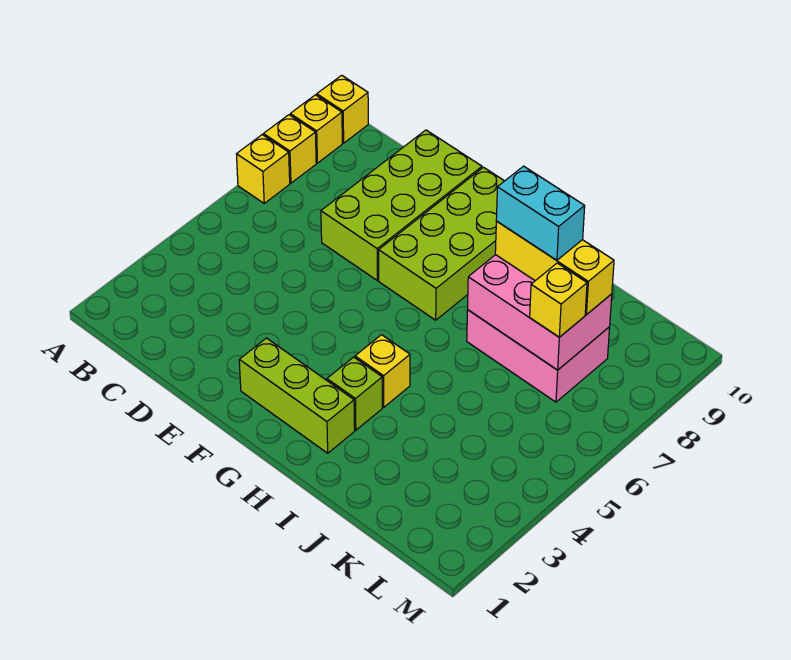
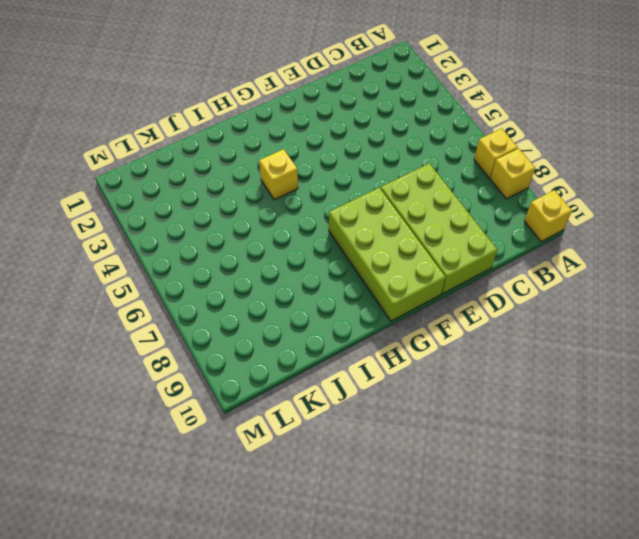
none -> yellow 1x1 brick [290,95,342,163]
none -> lime 1x3 brick [239,338,355,453]
none -> lime 1x1 brick [327,357,382,430]

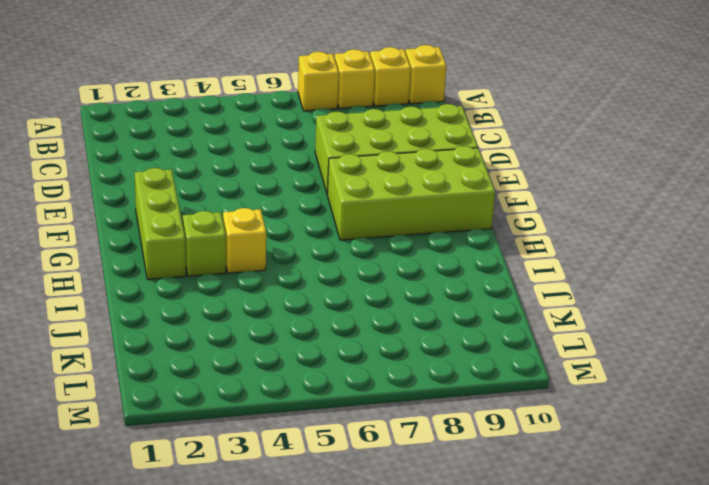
none -> pink 2x3 brick [467,310,610,402]
none -> pink 2x3 brick [468,255,612,370]
none -> yellow 1x3 brick [495,221,614,315]

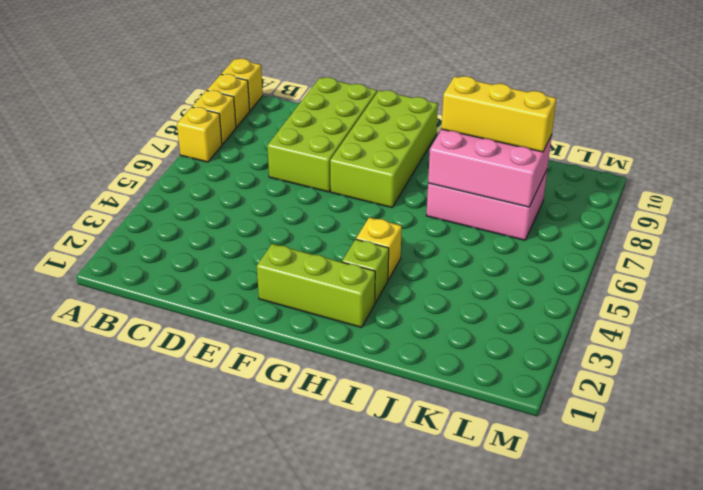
none -> yellow 1x1 brick [530,263,587,337]
none -> cyan 1x2 brick [496,166,585,260]

